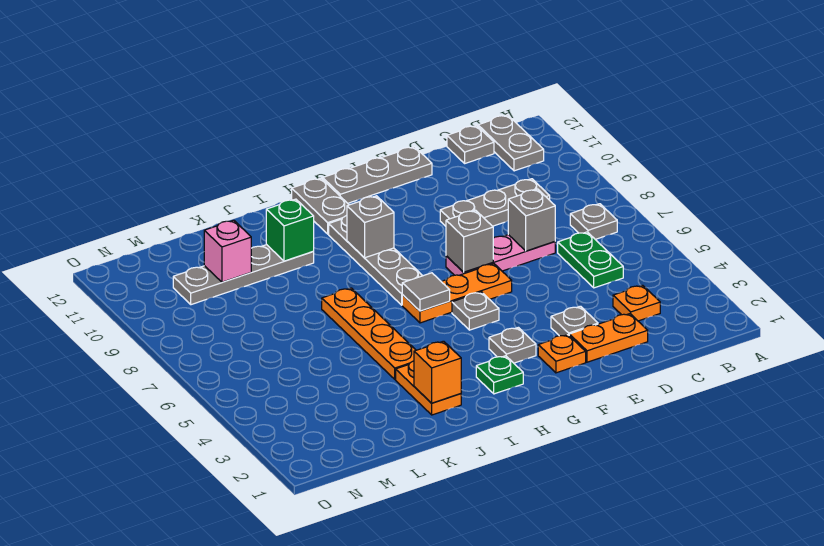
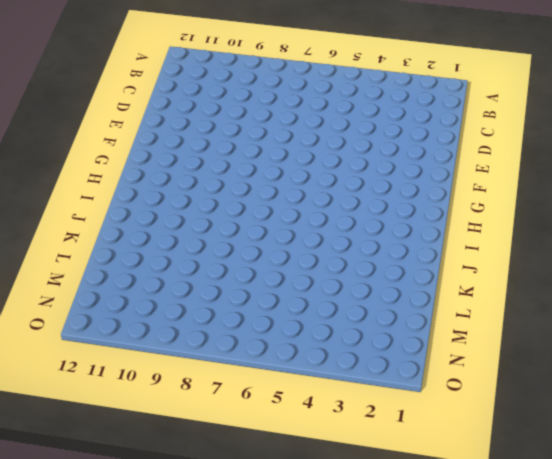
none -> grey 1x1 plate [570,204,617,239]
none -> grey 1x2 plate [478,115,544,171]
none -> orange 1x1 plate [613,285,660,321]

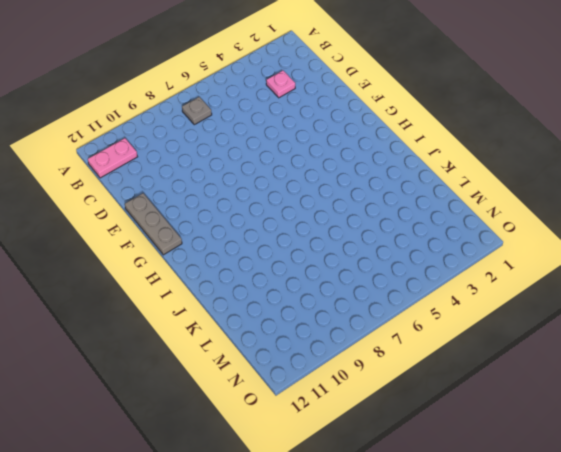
pink 1x2 plate [88,138,137,178] -> grey 1x2 plate [478,115,544,171]
pink 1x1 plate [266,71,295,98] -> orange 1x1 plate [613,285,660,321]
none -> green 1x2 plate [558,232,623,288]
none -> grey 1x3 plate [440,179,550,226]
none -> grey 1x1 plate [447,125,494,163]

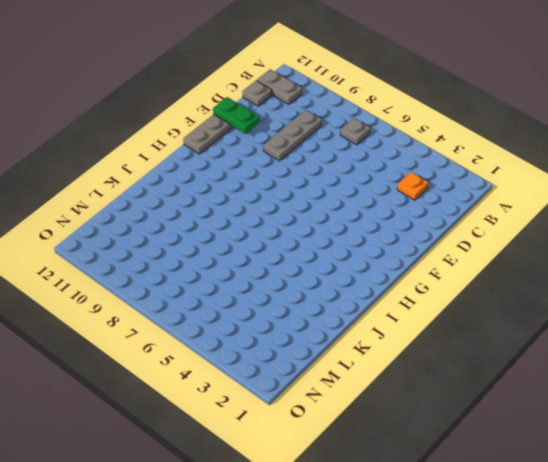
green 1x2 plate [213,97,260,134] -> green 1x2 plate moved to [558,232,623,288]
none -> orange 1x2 plate [569,314,648,362]
none -> pink 1x3 plate [446,235,555,275]
none -> grey 1x1 plate [551,306,598,336]

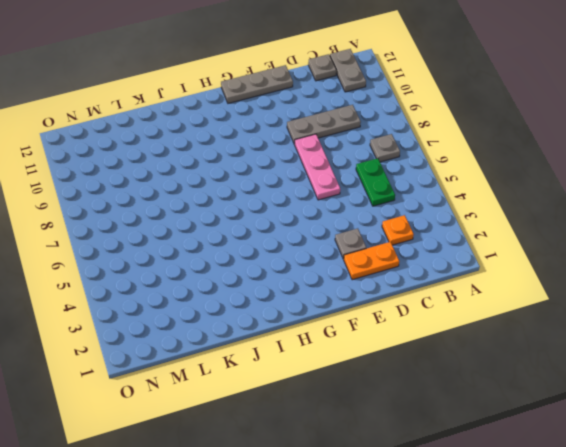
pink 1x3 plate [295,134,340,200] -> pink 1x3 plate turned to [446,235,555,275]
none -> orange 1x1 plate [538,335,586,373]
none -> orange 1x3 plate [402,264,512,323]
none -> grey 1x1 plate [489,327,536,363]

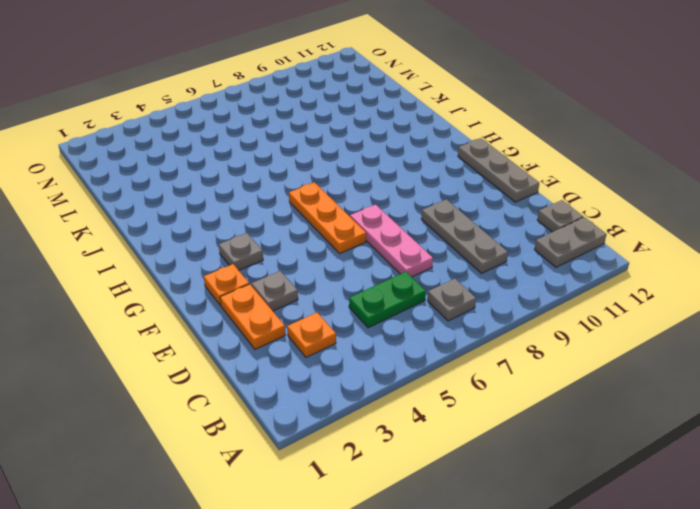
none -> grey 1x1 plate [452,292,499,330]
none -> green 1x1 plate [476,356,523,394]
none -> grey 1x4 plate [329,215,423,305]

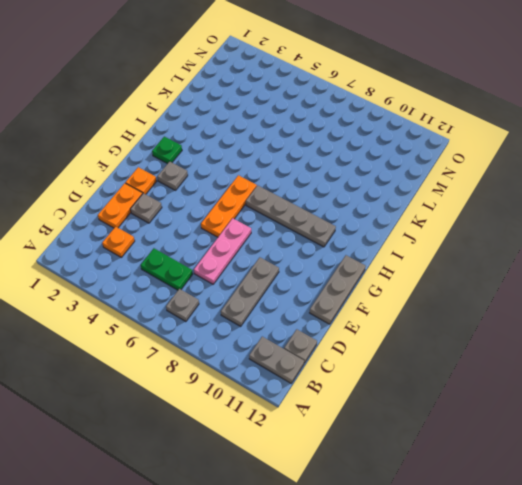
none -> grey 1x1 plate [452,292,499,330]
none -> grey 1x2 plate [292,178,349,234]
none -> orange 1x2 plate [396,361,461,415]

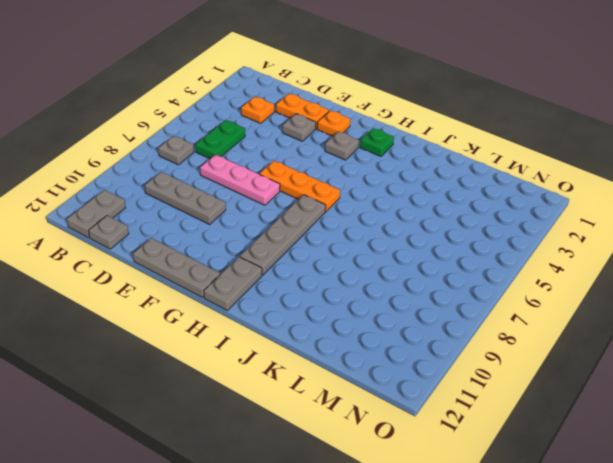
none -> grey 1x1 plate [452,292,499,330]
none -> orange 1x2 plate [396,361,461,415]
none -> orange 1x4 plate [322,288,416,379]

